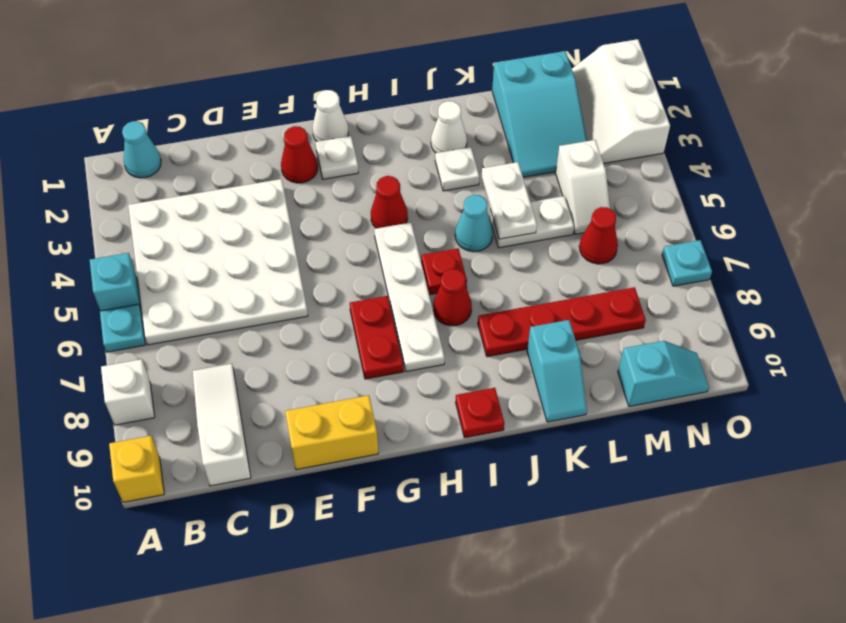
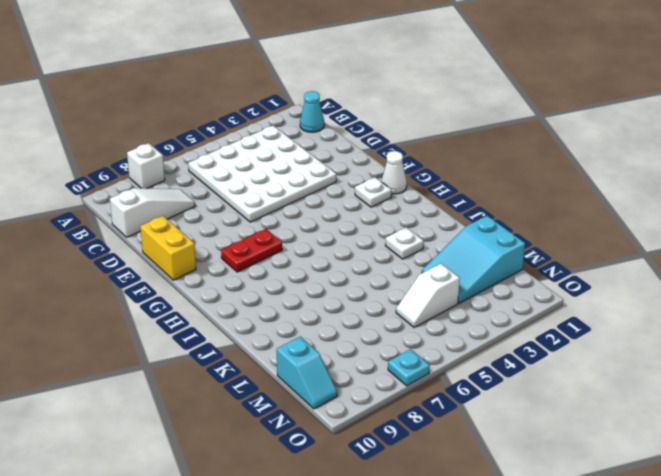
none -> cyan 1x1 brick [90,253,141,311]
none -> cyan 1x1 plate [100,304,146,352]
none -> yellow 1x1 brick [109,436,164,502]
none -> red 1x1 cone [281,126,318,183]

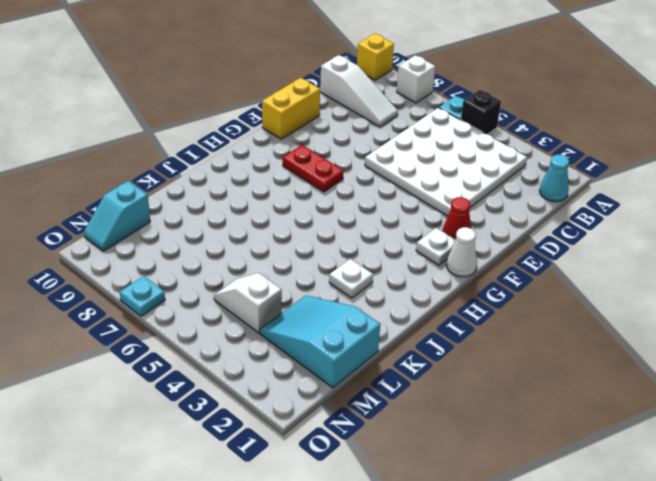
black 1x1 brick [461,90,501,134] -> cyan 1x1 brick [90,253,141,311]
none -> red 1x1 cone [371,176,408,228]
none -> white 1x4 plate [374,223,444,372]
none -> red 1x1 plate [421,248,467,295]
none -> red 1x1 cone [433,269,472,326]

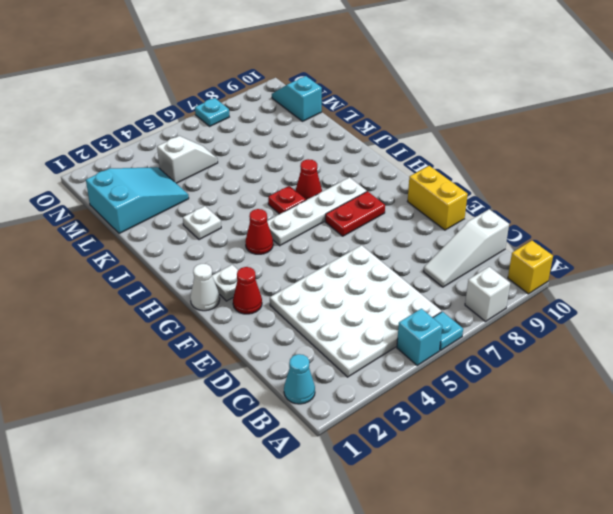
none -> red 1x1 plate [456,388,504,438]
none -> white 1x1 cone [431,101,467,153]
none -> cyan 1x1 cone [455,195,493,252]
none -> red 1x4 plate [478,287,646,357]

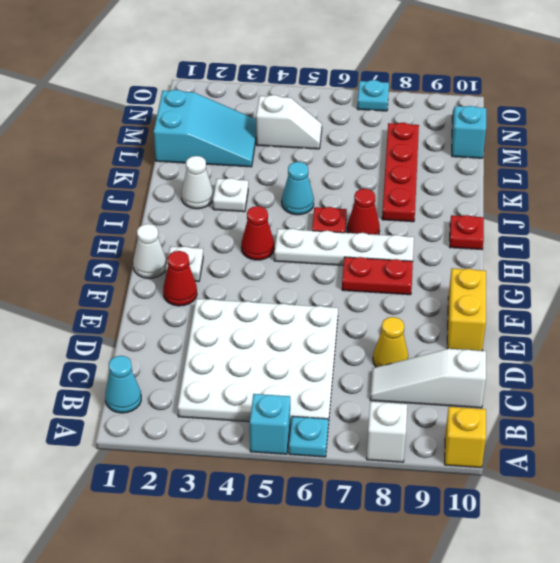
yellow 1x1 cone [373,317,408,367] -> none
none -> white 1x2 plate [490,196,574,248]
none -> cyan 1x2 slope [527,320,587,422]
none -> red 1x1 cone [579,207,618,264]
none -> white 2x3 slope [572,39,670,164]

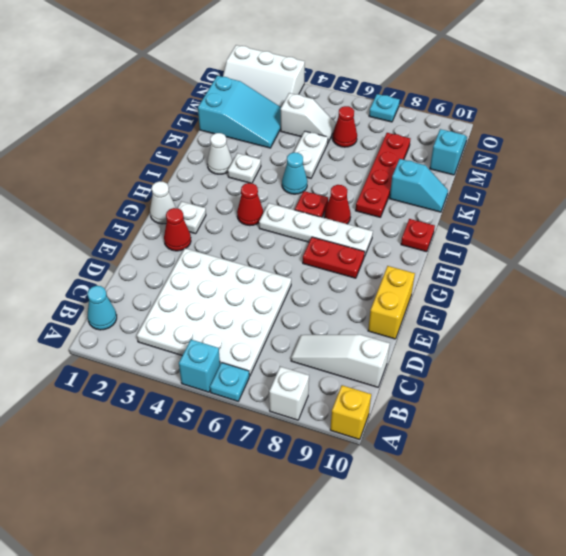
none -> white 1x2 plate [482,162,537,239]

